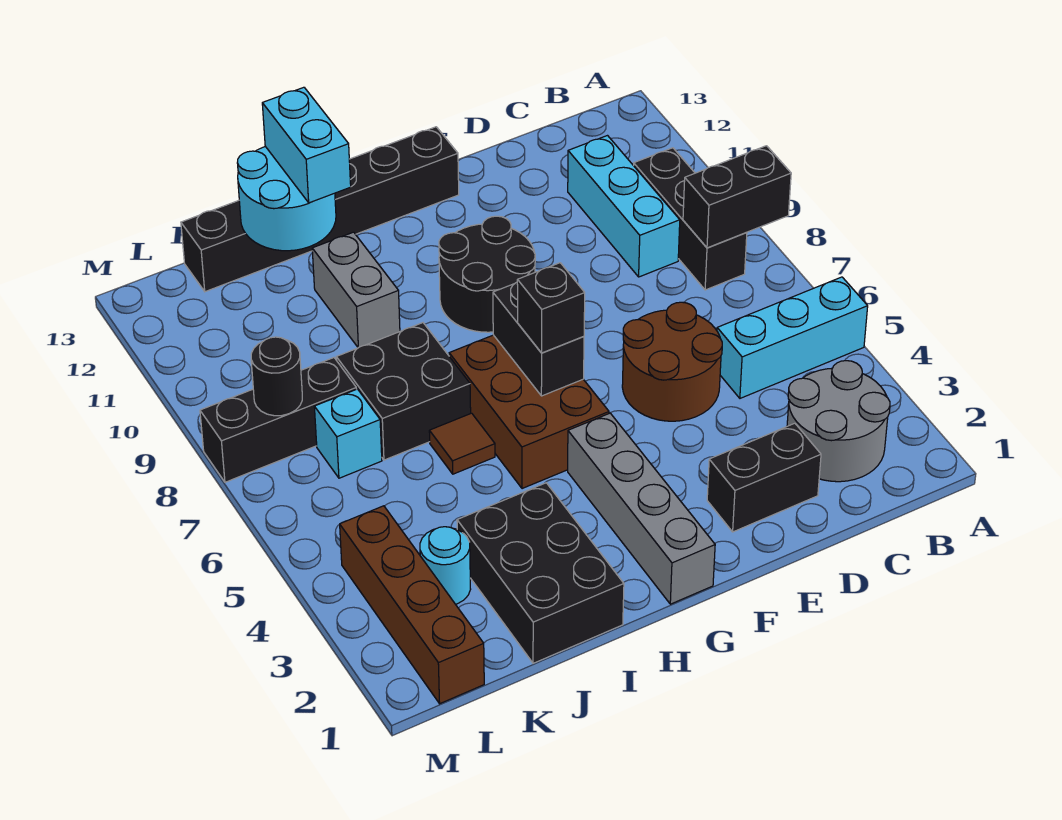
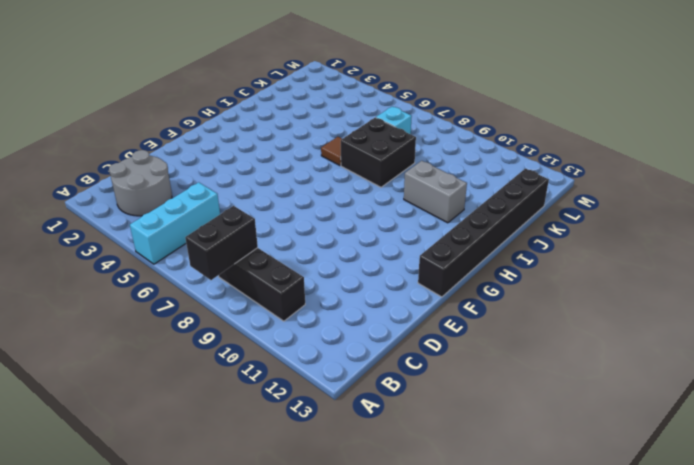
none -> cyan 1x3 brick [568,136,680,277]
none -> black 1x2 brick [707,423,821,532]
none -> brown 2x2 round brick [622,302,722,421]

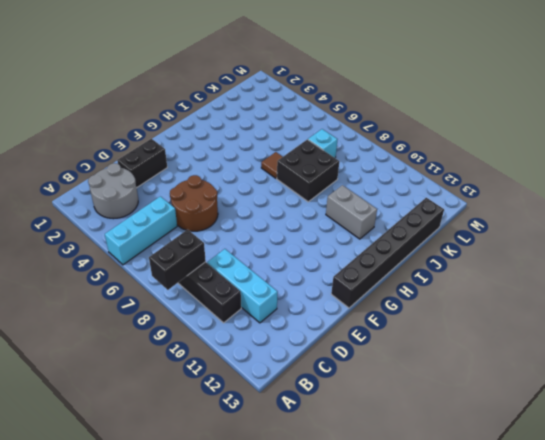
none -> black 2x2 round brick [439,216,535,332]
none -> grey 1x4 brick [568,413,715,604]
none -> brown 2x3 brick [449,335,609,489]

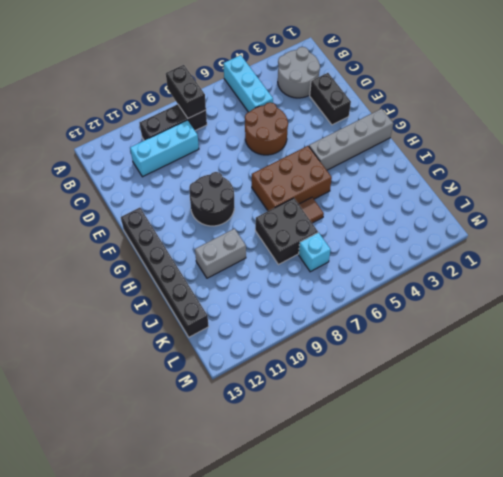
none -> black 2x3 brick [457,483,624,663]
none -> cyan 1x1 round brick [420,527,471,604]
none -> black 1x3 brick [200,358,356,482]

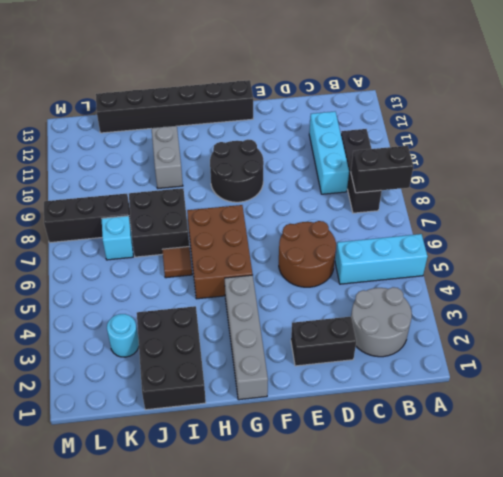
none -> brown 1x4 brick [340,506,484,704]
none -> black 1x2 brick [493,282,584,396]
none -> cyan 2x2 round brick [237,147,336,251]

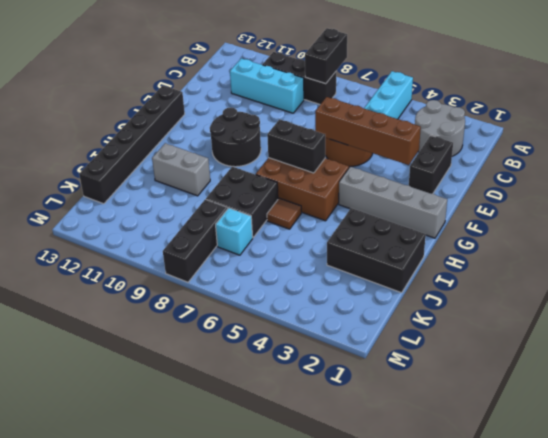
brown 1x4 brick [315,97,421,165] -> brown 1x4 brick moved to [340,506,484,704]
none -> cyan 1x1 round brick [420,527,471,604]
none -> cyan 2x2 round brick [237,147,336,251]
none -> black 1x1 round brick [251,337,302,416]

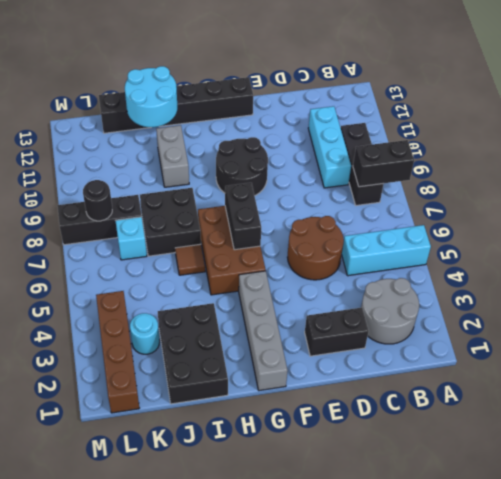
none -> black 1x1 brick [517,263,585,353]
none -> cyan 1x2 brick [262,87,351,203]

